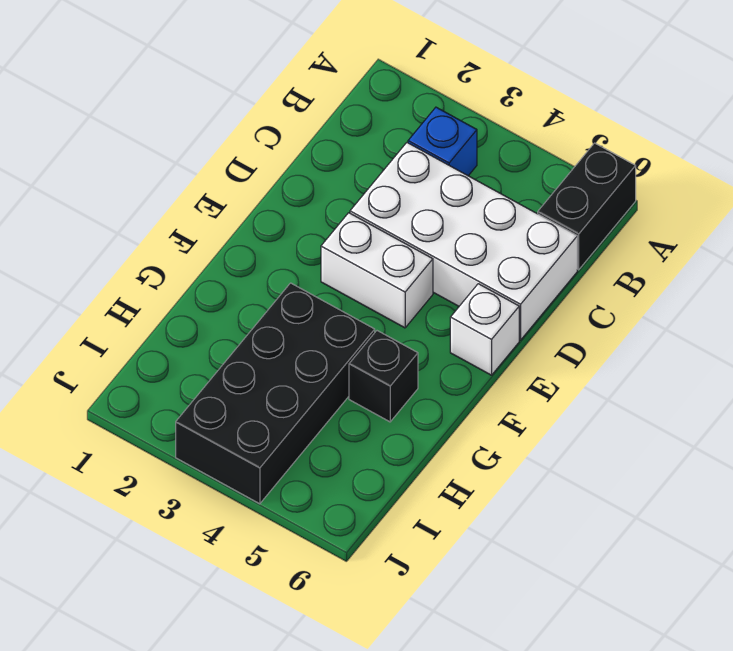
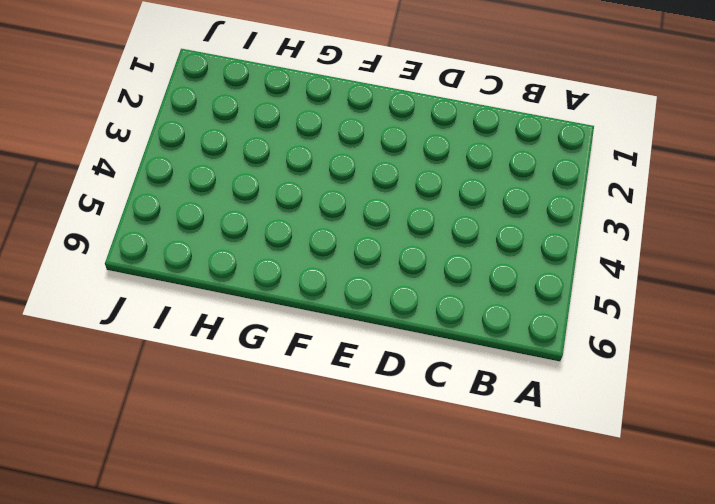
none -> black 1x2 brick [538,143,636,270]
none -> blue 1x1 brick [408,107,477,176]

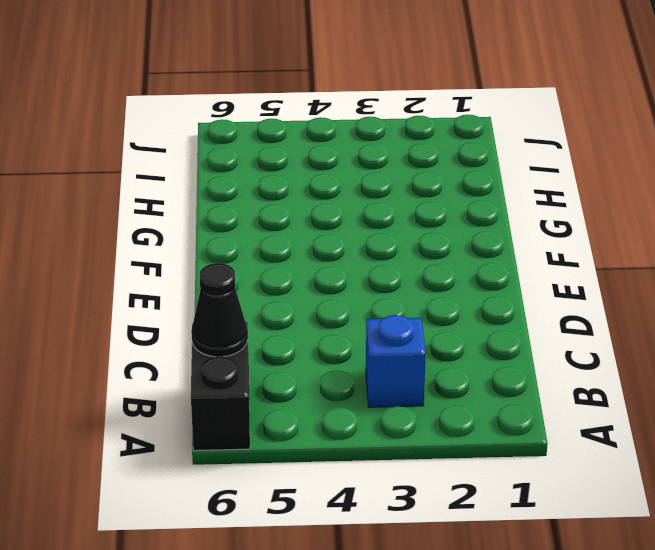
black 1x1 cone [191,263,248,357] -> none
none -> white 2x4 brick [350,143,577,340]
none -> white 1x2 brick [321,213,433,328]

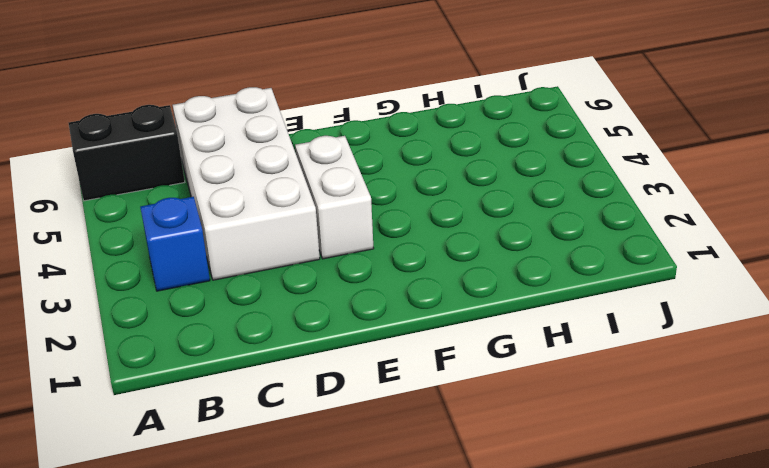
none -> white 1x1 brick [450,284,519,375]
none -> black 2x4 brick [176,283,375,504]

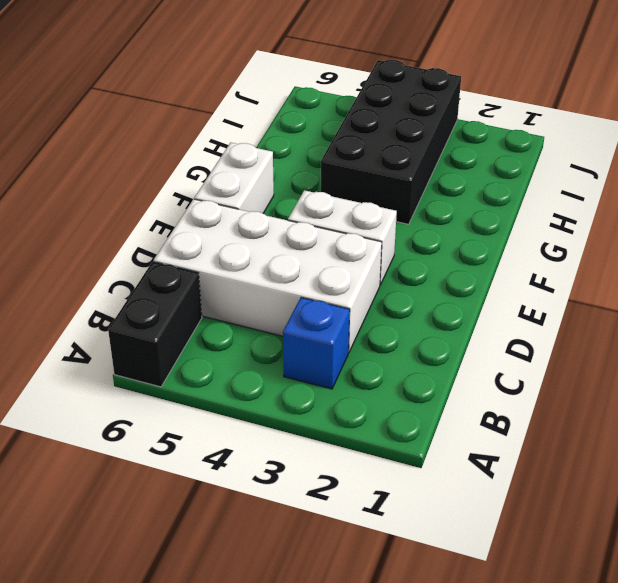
white 1x2 brick [194,142,274,213] -> white 1x1 brick [450,284,519,375]
none -> black 1x1 brick [349,331,418,422]

